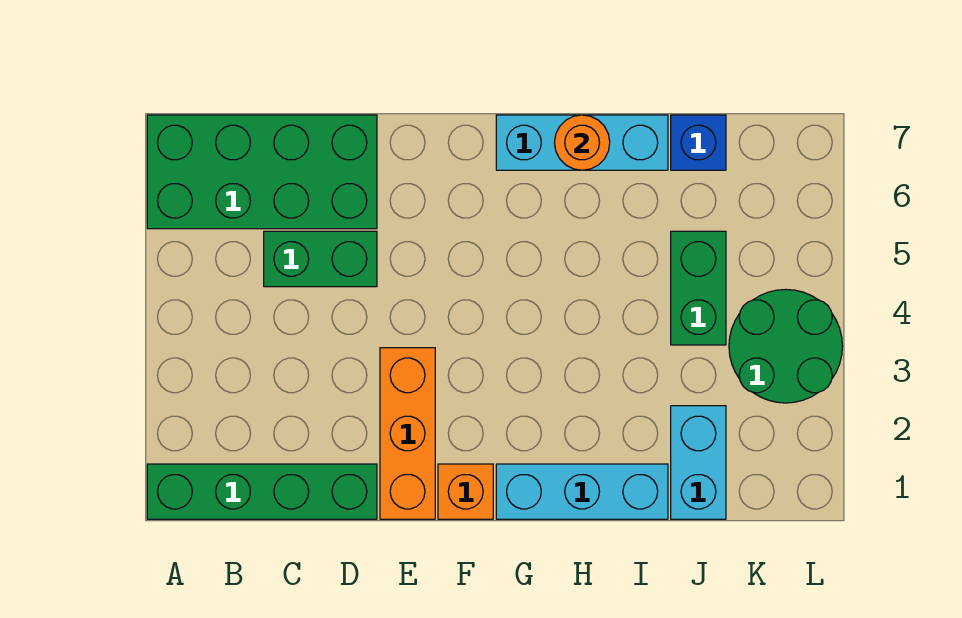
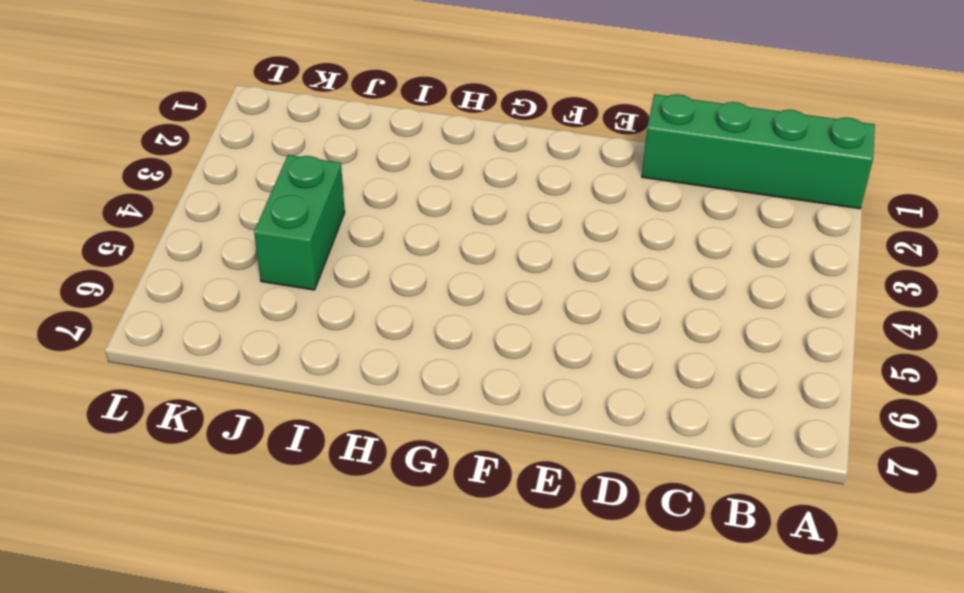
none -> green 2x4 brick [147,115,377,229]
none -> green 1x2 brick [264,231,377,287]
none -> orange 1x3 brick [380,348,435,519]

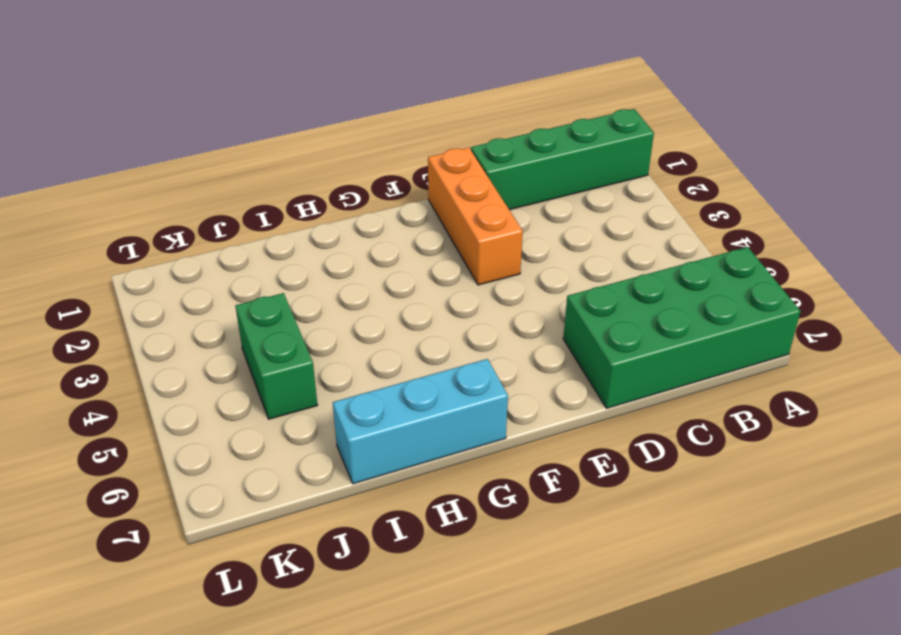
none -> green 1x2 brick [264,231,377,287]
none -> orange 1x1 brick [438,464,493,519]
none -> cyan 1x3 brick [496,464,668,519]

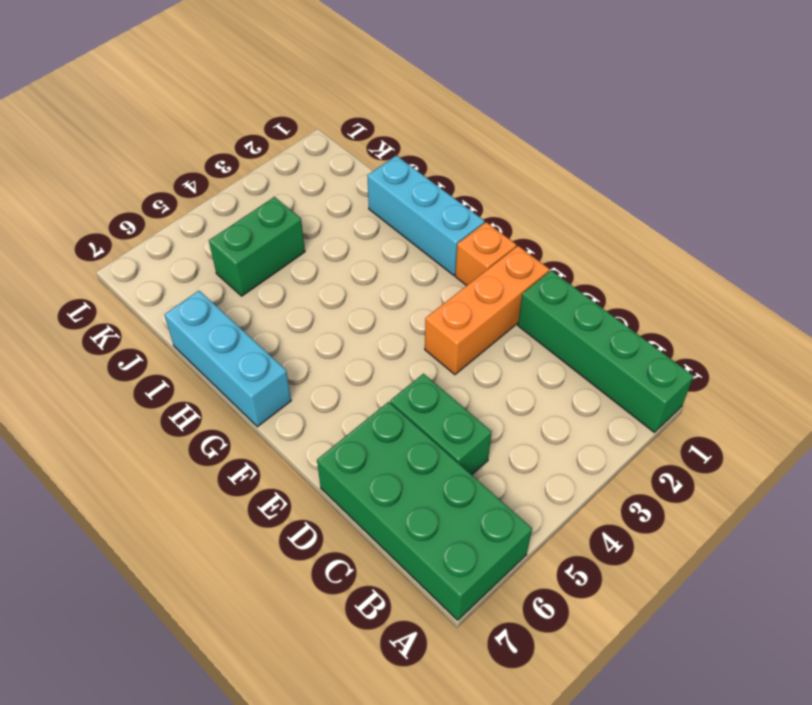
none -> cyan 1x2 brick [671,406,726,519]
none -> blue 1x1 brick [671,115,726,170]
none -> green 2x2 round brick [729,289,842,403]

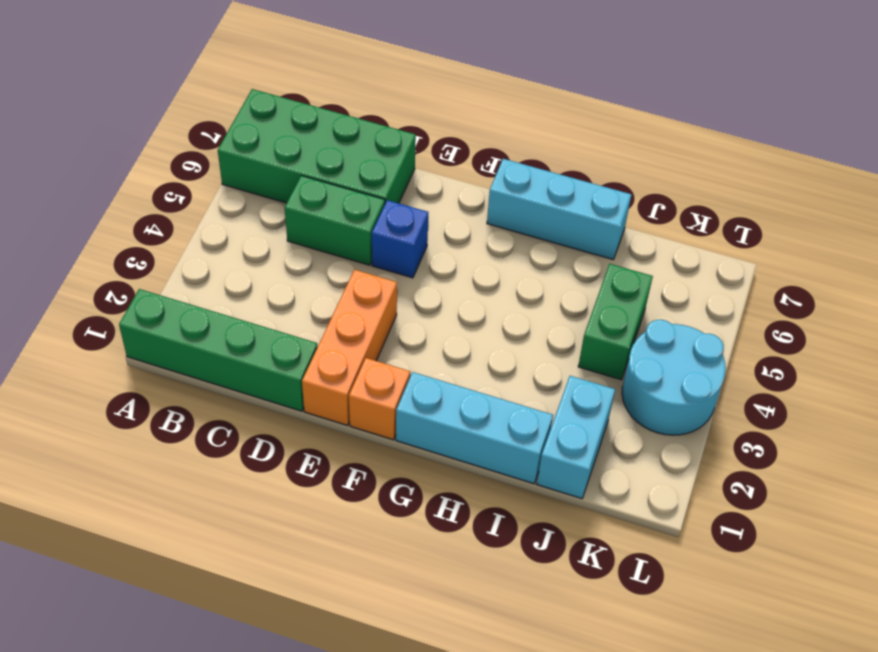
blue 1x1 brick [372,200,428,278] -> blue 1x1 brick moved to [671,115,726,170]
cyan 2x2 round brick [622,320,726,435] -> green 2x2 round brick [729,289,842,403]
none -> orange 1x1 round brick [554,115,610,170]

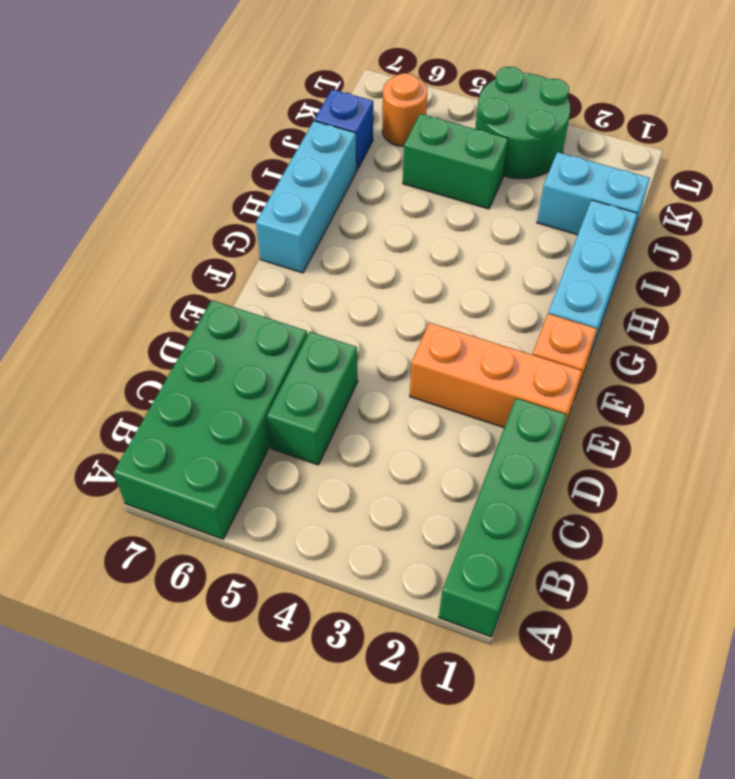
orange 1x1 round brick [382,73,427,146] -> orange 1x1 round brick moved to [554,115,610,170]

